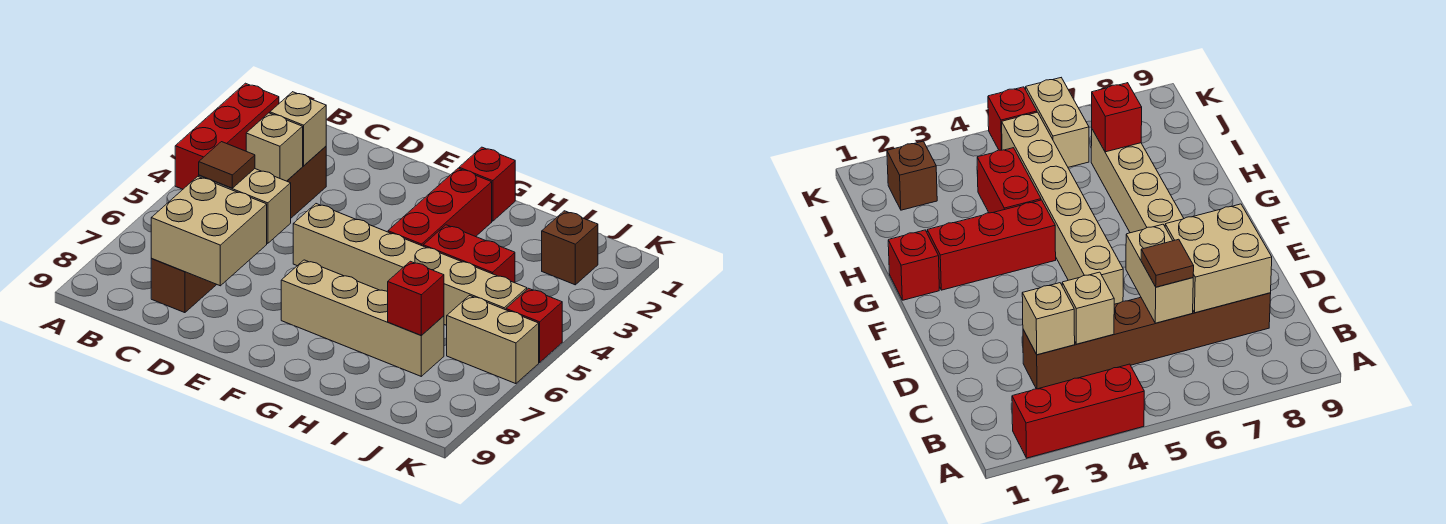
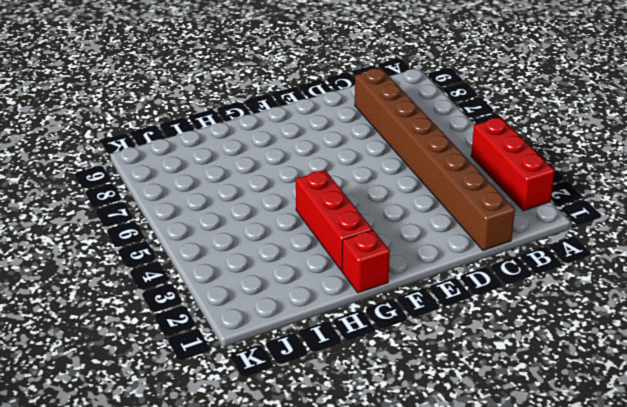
brown 1x8 brick [355,68,515,251] -> brown 1x6 brick [151,146,326,313]
none -> tan 1x6 brick [293,204,527,325]
none -> tan 1x4 brick [281,260,444,376]
none -> red 1x2 brick [423,225,515,283]

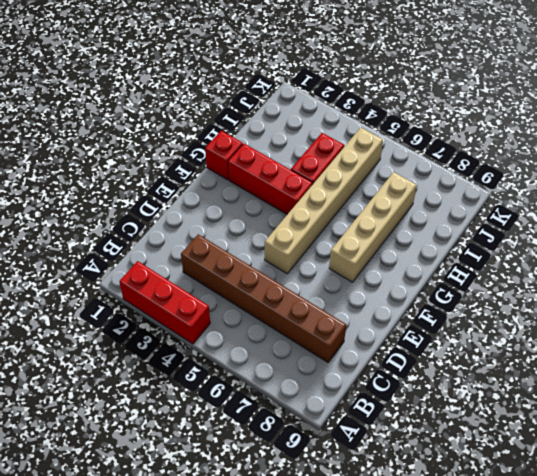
none -> brown 1x1 brick [542,211,598,285]
none -> tan 1x2 brick [447,296,539,384]
none -> red 1x1 brick [506,288,562,362]

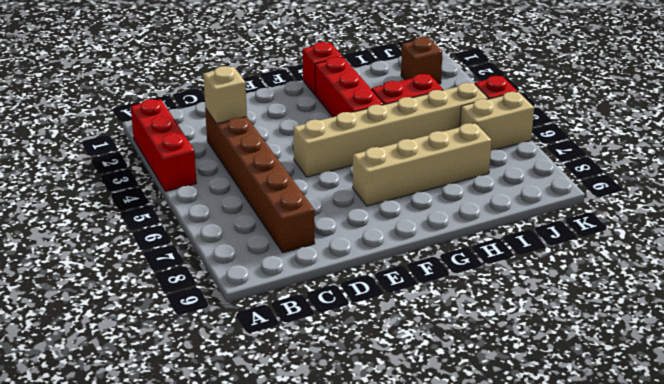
none -> tan 1x1 brick [246,113,303,181]
none -> tan 1x2 brick [199,169,291,243]
none -> tan 2x2 brick [151,176,267,286]

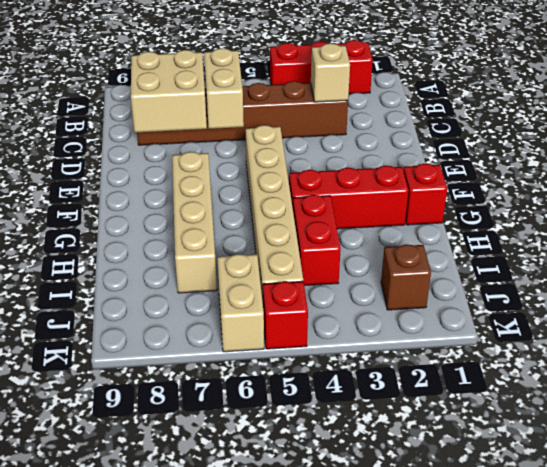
none -> tan 1x1 brick [246,113,303,181]
none -> red 1x1 brick [388,261,444,335]
none -> brown 1x1 tile [199,142,255,188]

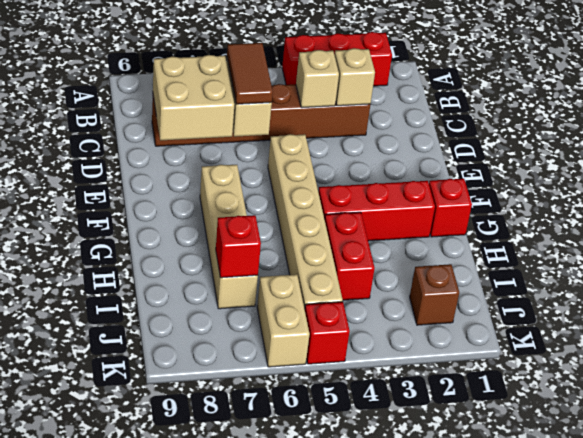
brown 1x2 tile [227,43,273,104] -> brown 1x1 tile [199,142,255,188]

